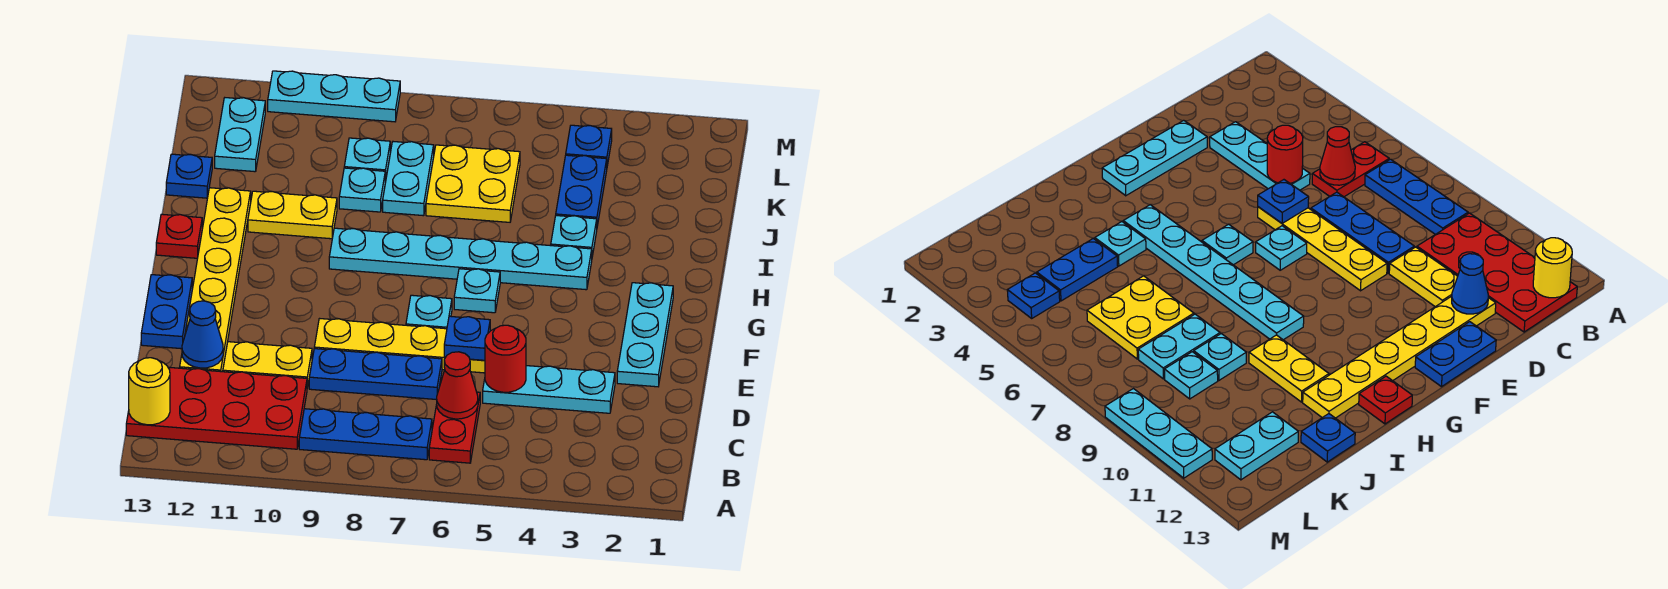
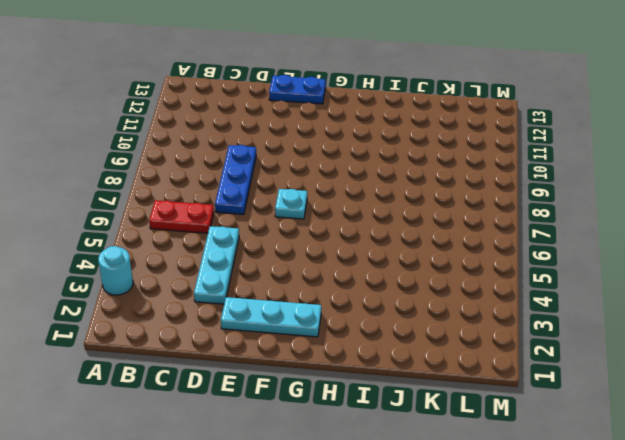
cyan 1x1 round brick [98,246,133,295] -> none
none -> blue 1x3 plate [299,409,432,460]
none -> red 2x4 plate [126,367,307,449]
none -> yellow 1x2 plate [223,342,312,388]
none -> yellow 1x6 plate [180,188,251,372]

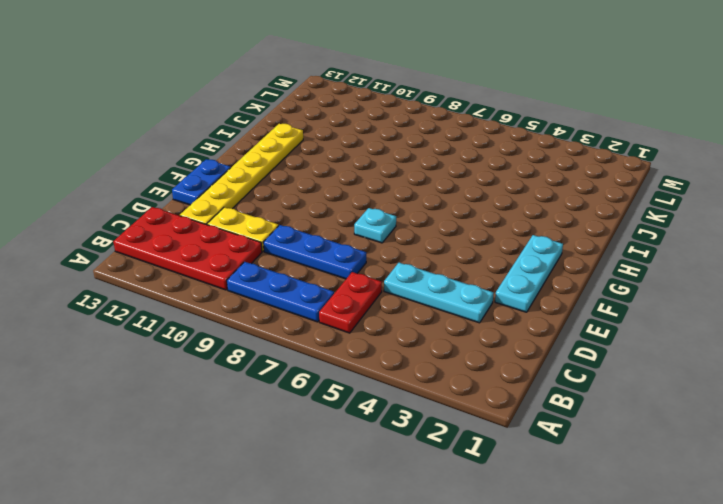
none -> yellow 1x4 plate [314,319,485,373]
none -> cyan 1x1 plate [454,269,500,313]
none -> cyan 1x6 plate [329,228,592,290]
none -> red 1x1 plate [156,214,202,258]

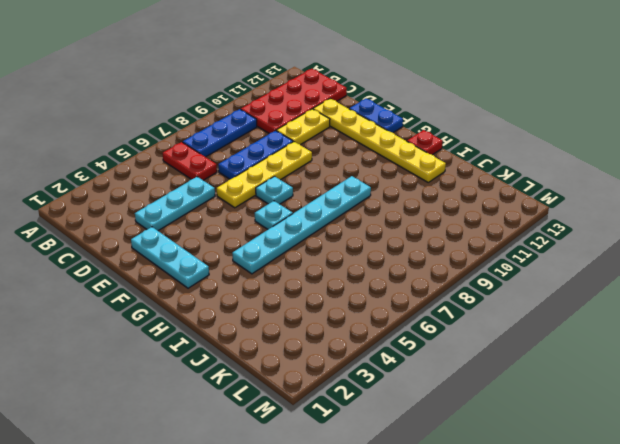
none -> cyan 1x1 plate [551,216,597,256]
none -> yellow 1x2 plate [248,191,337,239]
none -> blue 1x2 plate [556,155,607,226]
none -> yellow 2x2 plate [426,145,520,222]

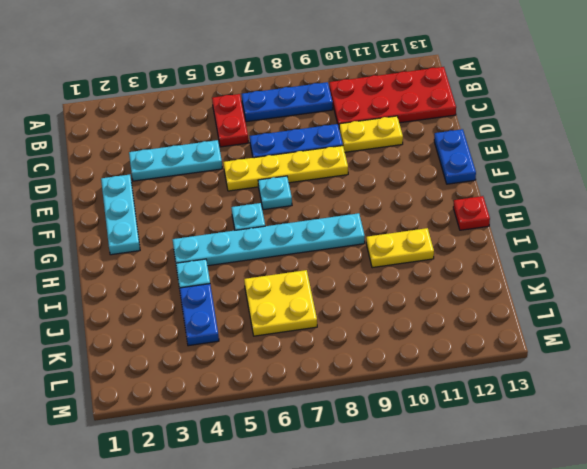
none -> yellow 1x6 plate [180,188,251,372]
none -> cyan 1x2 plate [383,142,434,216]
none -> cyan 1x1 plate [339,168,385,212]
none -> blue 1x1 plate [166,154,212,198]

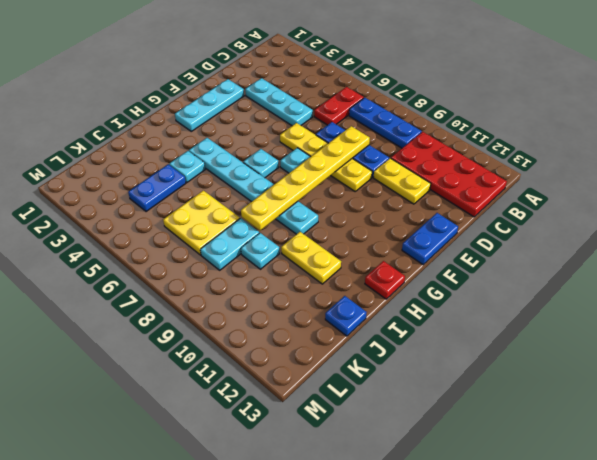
yellow 1x6 plate [241,126,370,231] -> yellow 1x6 plate moved to [180,188,251,372]
none -> cyan 1x1 plate [344,138,390,182]
none -> cyan 1x2 plate [215,98,265,172]
none -> blue 1x1 plate [566,125,612,166]
none -> cyan 1x3 plate [268,71,400,122]

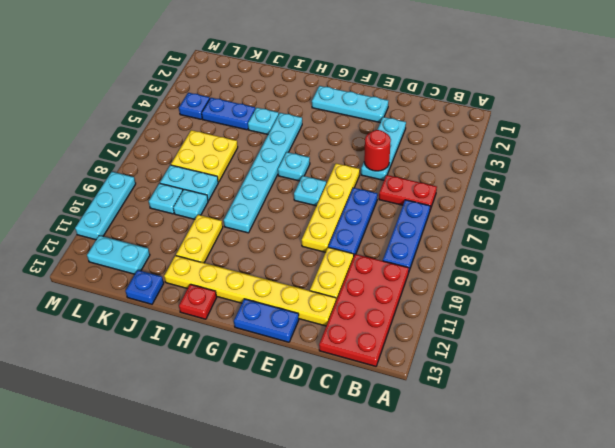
none -> yellow 1x1 round brick [129,358,170,425]
none -> red 1x1 cone [437,352,478,419]
none -> blue 1x1 cone [182,301,223,368]
none -> blue 1x1 plate [444,316,490,360]

